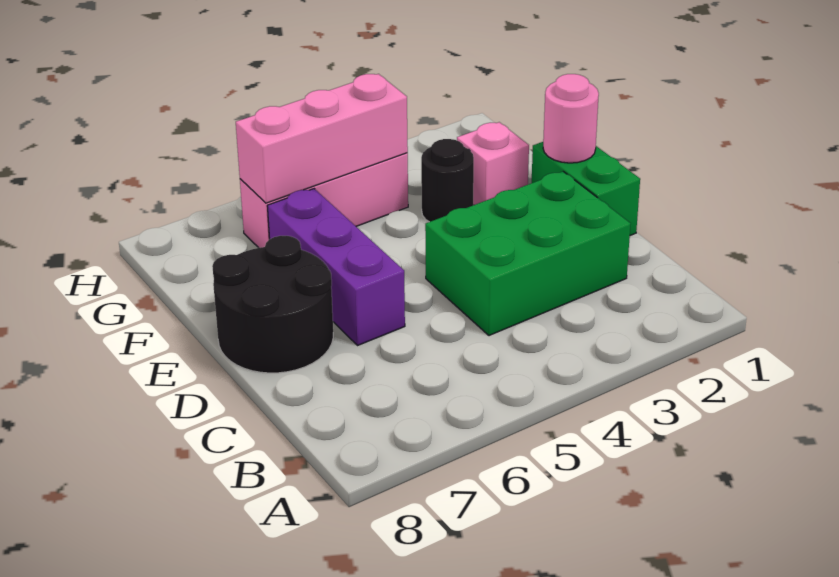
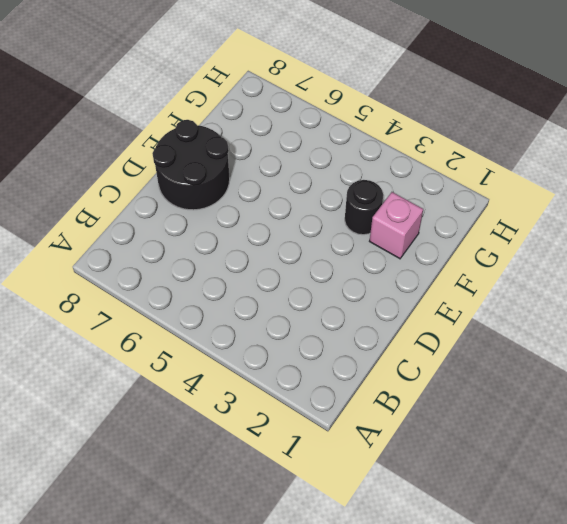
none -> green 2x3 brick [425,172,631,336]
none -> green 1x2 brick [532,142,640,236]

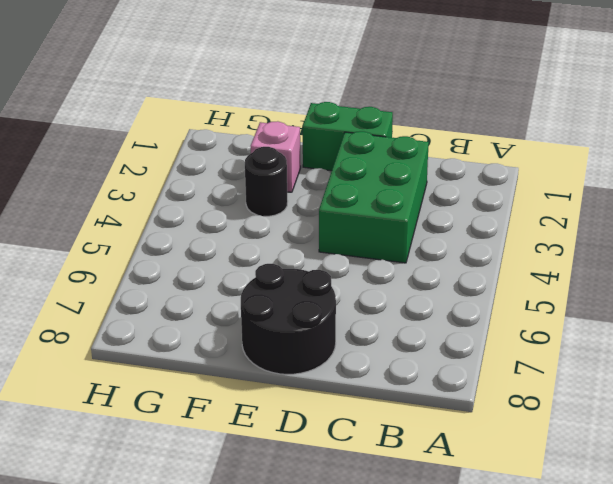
none -> purple 1x3 brick [267,189,405,346]
none -> pink 1x3 brick [240,153,408,248]

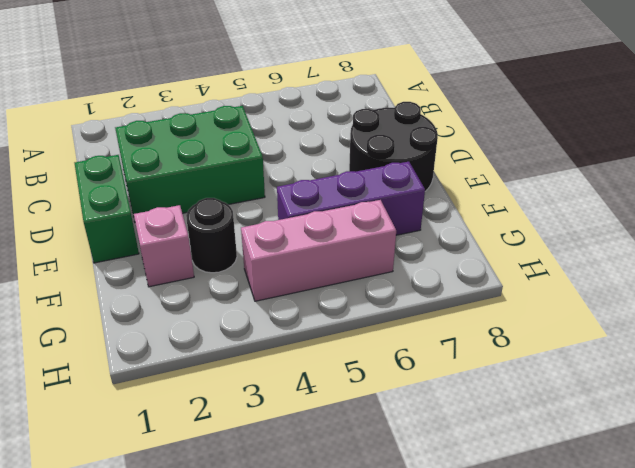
purple 1x3 brick [277,162,425,235] -> purple 1x3 brick turned to [267,189,405,346]
none -> pink 1x1 round brick [543,74,599,163]
none -> pink 1x3 brick [236,74,408,203]

